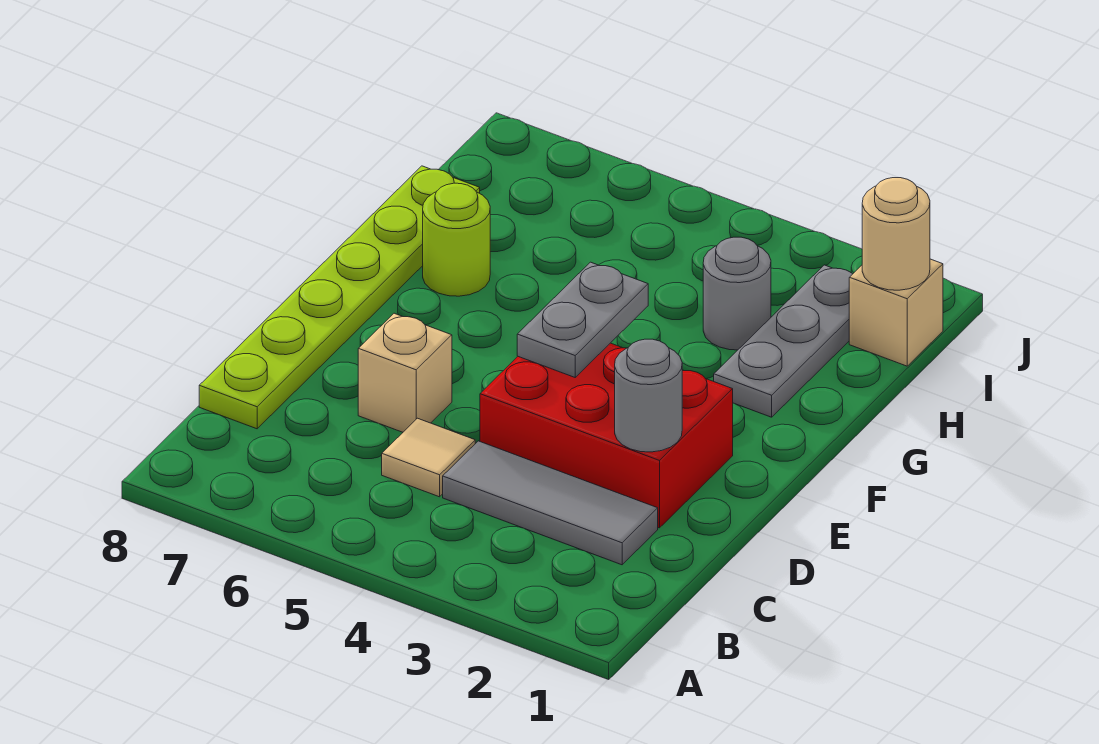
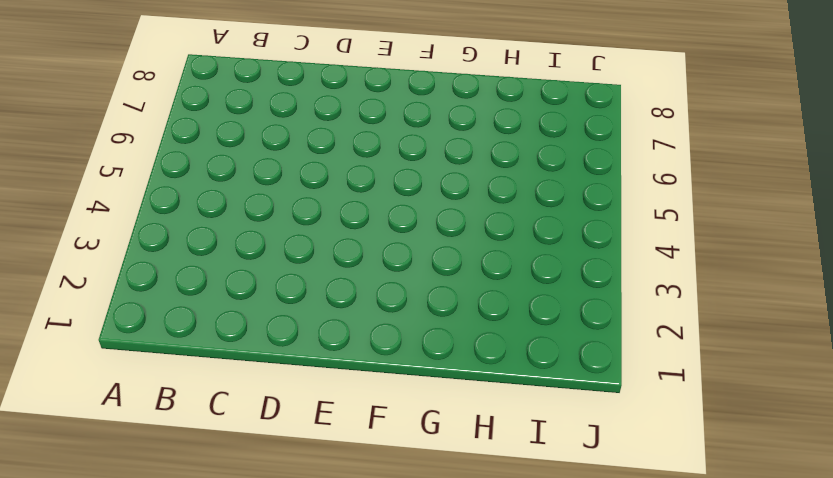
none -> grey 1x3 tile [443,441,658,565]
none -> tan 1x1 tile [382,418,475,497]
none -> lime 1x6 plate [199,166,480,429]

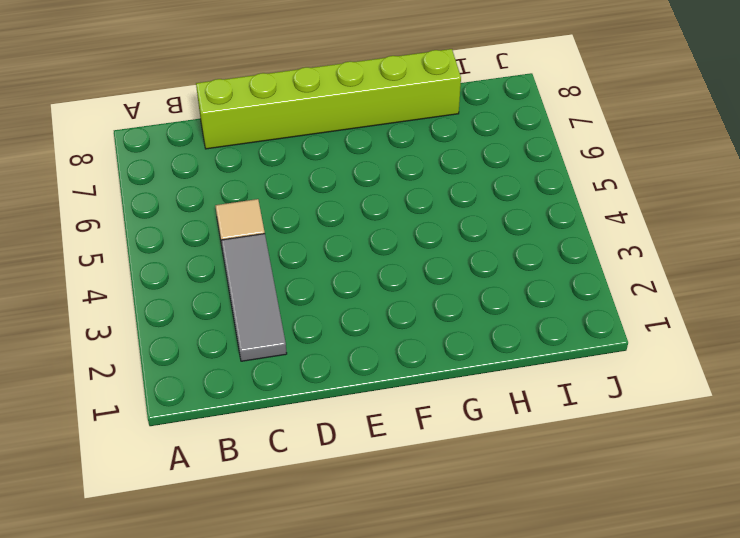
lime 1x6 brick [196,49,461,149] -> lime 1x6 plate [199,166,480,429]
none -> red 2x3 brick [480,343,733,528]
none -> tan 1x1 brick [358,313,452,432]
none -> grey 1x3 plate [714,265,852,417]

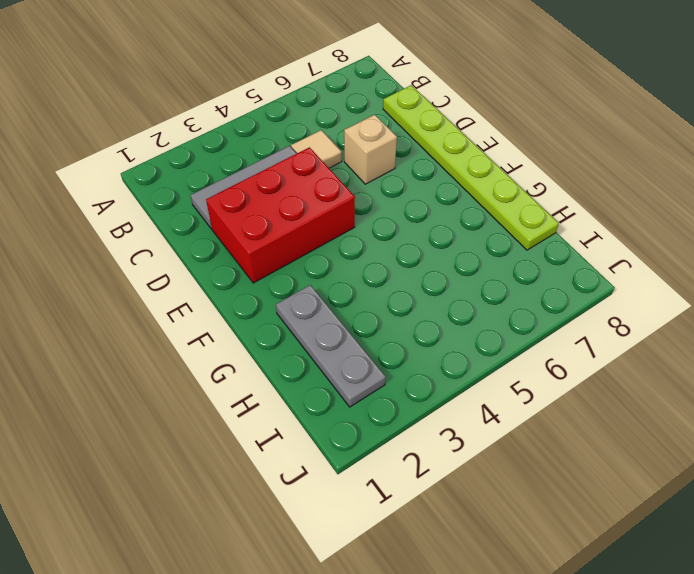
none -> lime 1x1 round brick [423,183,490,296]
none -> grey 1x1 round brick [703,237,771,350]
none -> tan 1x1 brick [849,259,943,366]

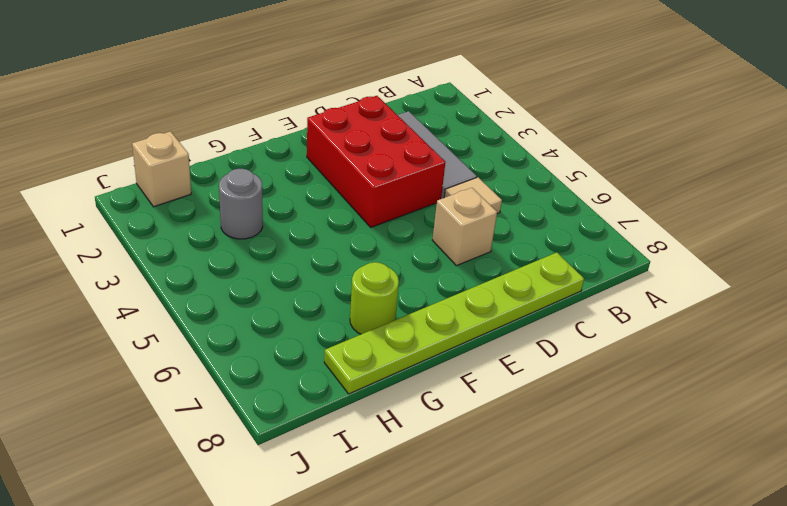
none -> grey 1x3 plate [714,265,852,417]
none -> grey 1x1 round brick [615,339,682,452]
none -> grey 1x2 plate [517,262,648,377]

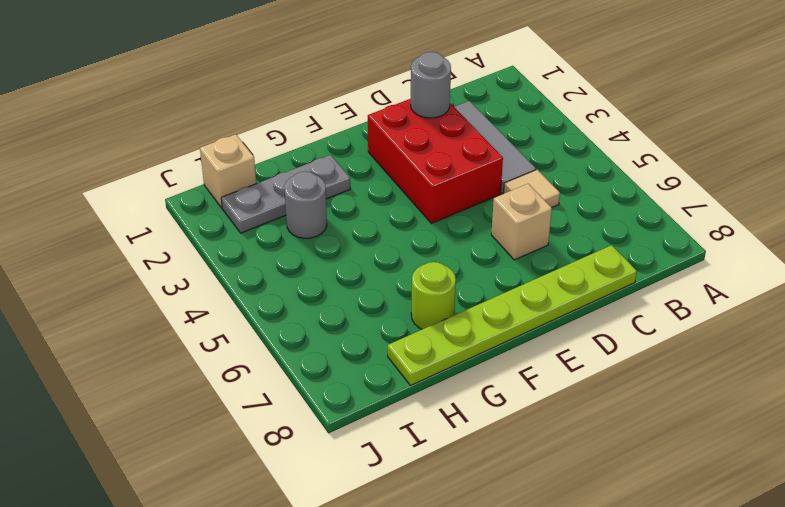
none -> grey 1x2 plate [517,262,648,377]
none -> tan 1x1 round brick [862,178,930,290]

